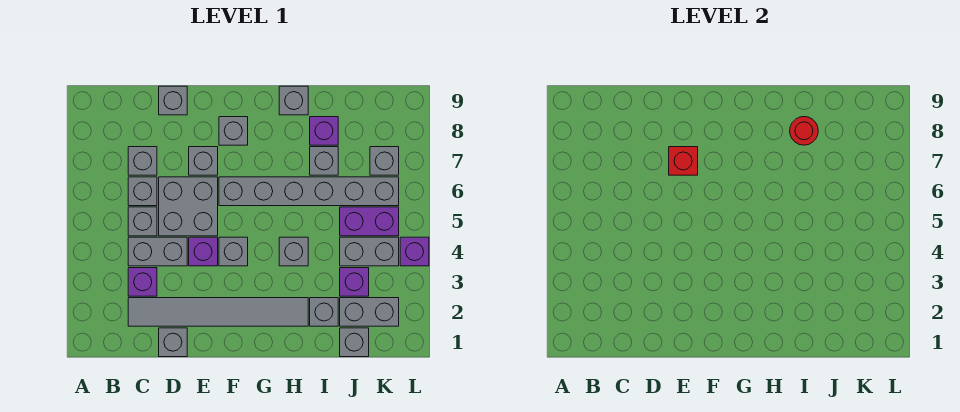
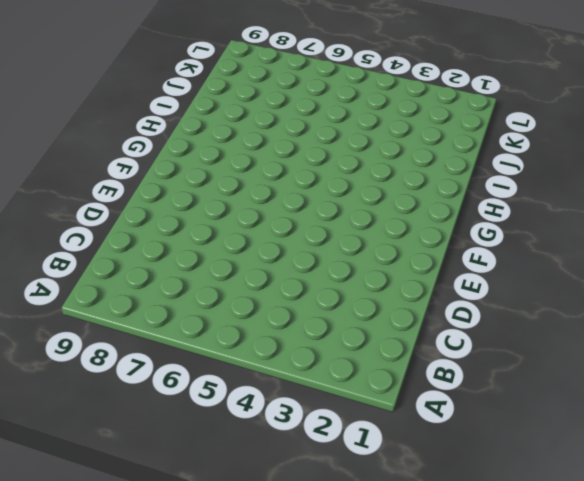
none -> grey 1x6 tile [128,298,308,326]
none -> purple 1x1 brick [128,268,157,296]
none -> grey 1x2 brick [128,237,187,266]

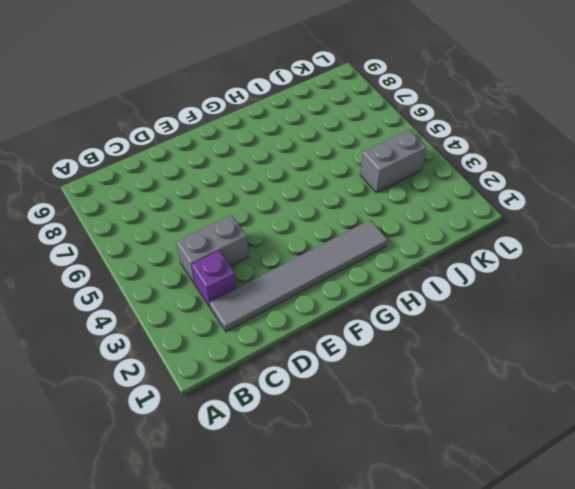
none -> grey 1x1 brick [128,207,157,236]
none -> grey 1x1 brick [128,177,157,206]
none -> grey 1x1 brick [128,147,157,175]

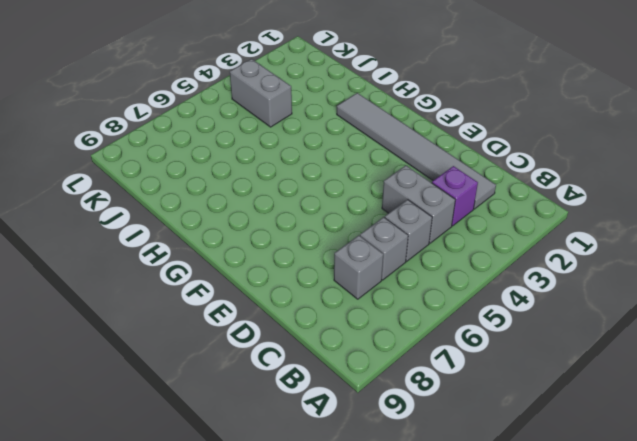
none -> grey 1x1 brick [159,328,187,357]
none -> grey 2x2 brick [159,177,218,236]
none -> grey 1x1 brick [159,86,187,115]

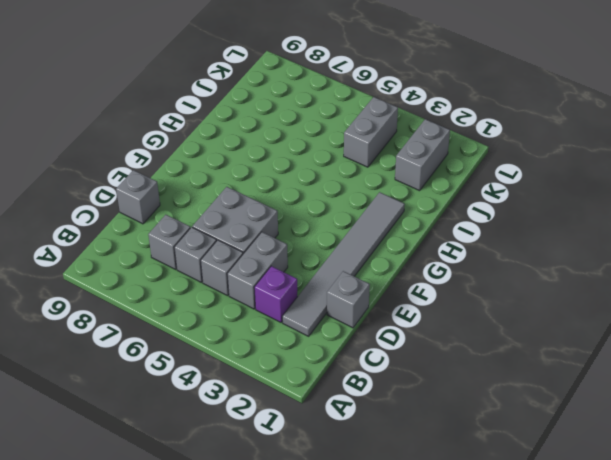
none -> purple 1x1 brick [189,237,218,266]
none -> grey 1x1 brick [189,147,218,175]
none -> grey 1x1 brick [219,237,248,266]

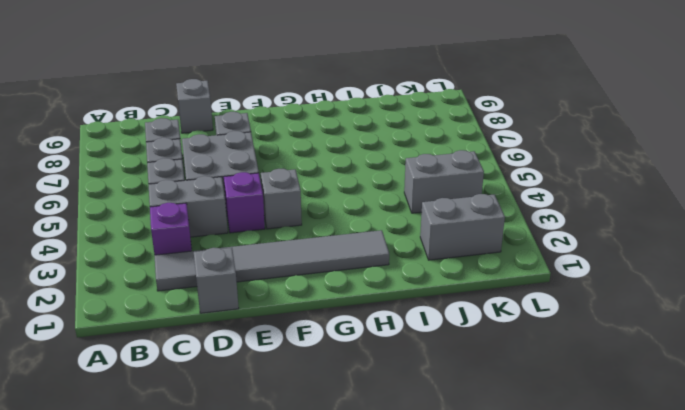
none -> grey 1x6 brick [219,177,399,206]
none -> grey 1x1 brick [219,117,248,145]
none -> grey 1x1 brick [279,237,308,266]

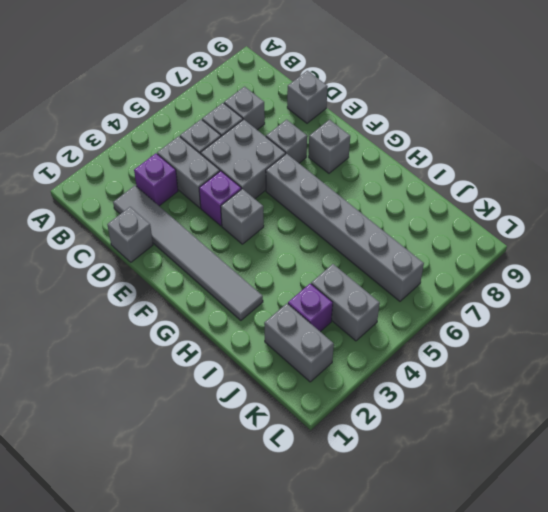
none -> grey 1x1 brick [279,237,308,266]
none -> grey 1x1 brick [279,86,308,115]
none -> grey 1x1 brick [310,298,338,326]

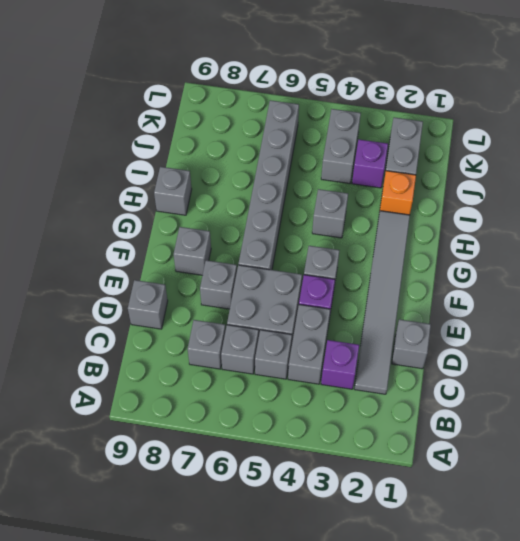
orange 1x1 brick [380,171,416,215] -> grey 1x1 brick [310,298,338,326]
none -> grey 1x1 brick [310,147,338,175]
none -> purple 1x1 brick [310,117,338,145]
none -> grey 1x1 brick [340,328,369,357]

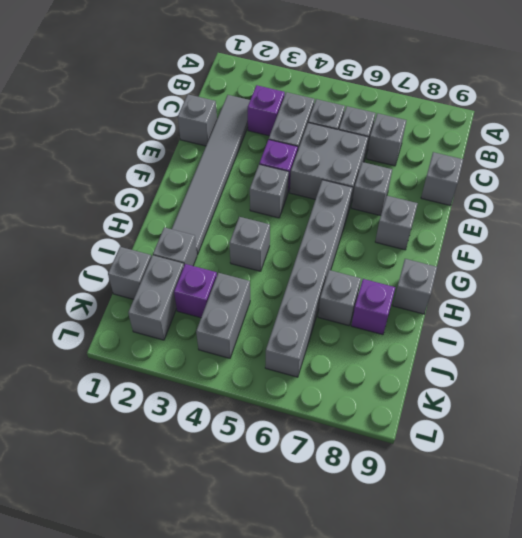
none -> purple 1x2 brick [340,207,399,236]
none -> grey 1x1 brick [370,147,399,175]
none -> purple 1x1 brick [400,237,429,266]

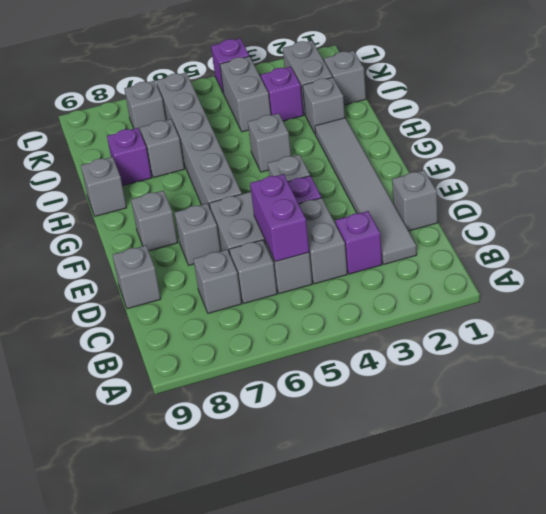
purple 1x2 brick [250,174,309,262] -> purple 1x2 brick moved to [340,207,399,236]
none -> red 1x1 brick [669,147,698,175]
none -> red 1x1 round brick [790,117,818,145]

